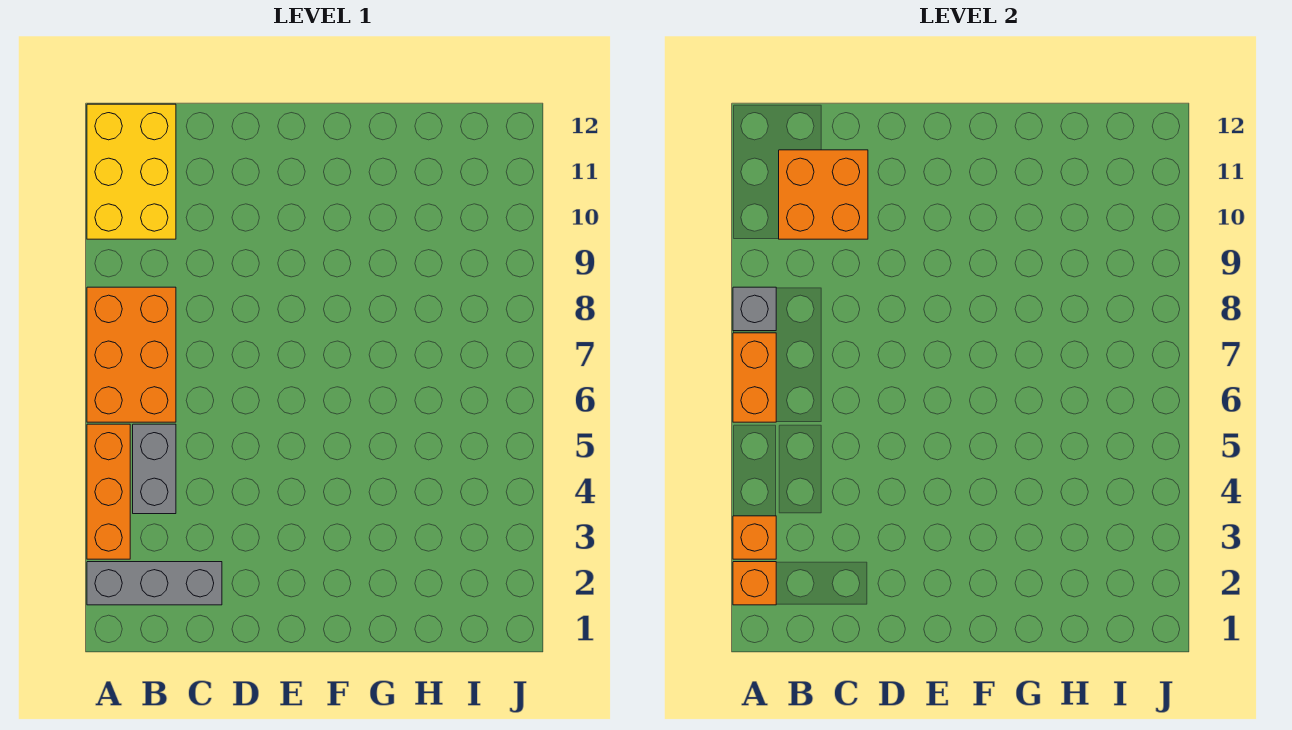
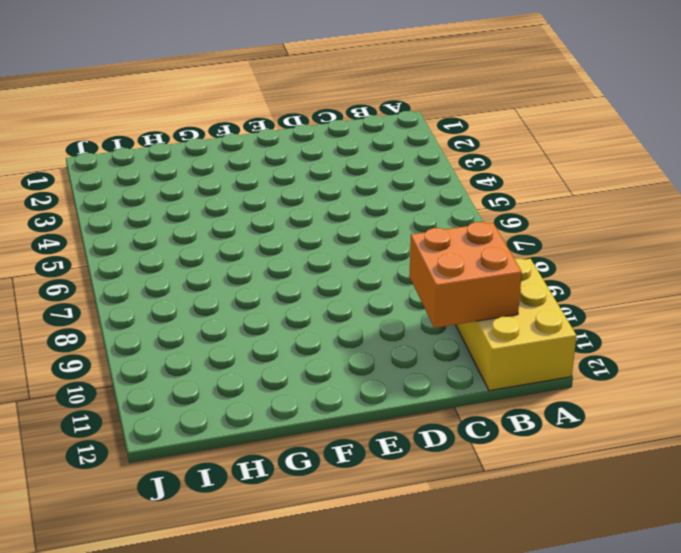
none -> grey 1x3 brick [87,562,222,605]
none -> orange 1x3 brick [87,424,130,559]

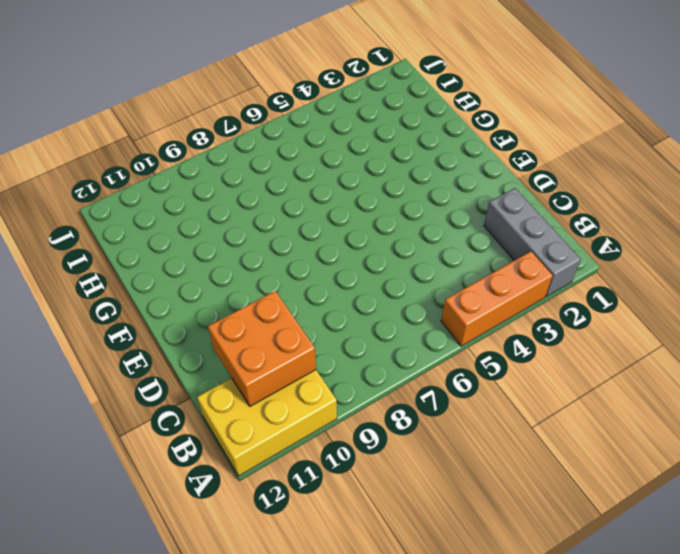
none -> orange 2x3 brick [87,287,176,422]
none -> grey 1x2 brick [133,424,176,514]

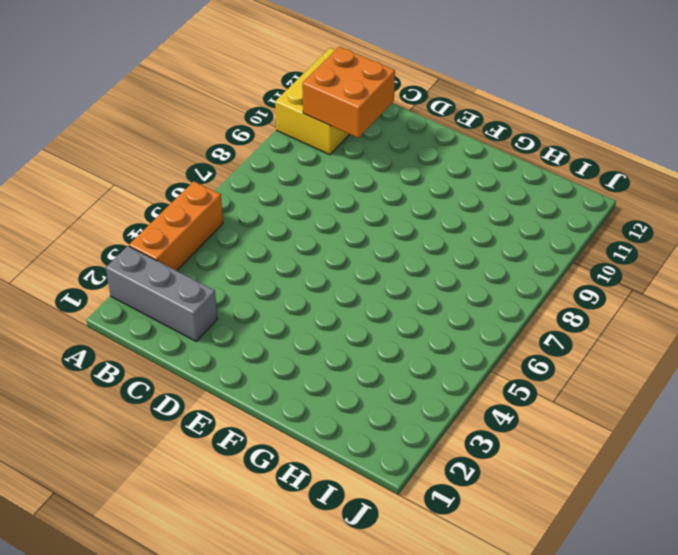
none -> orange 2x3 brick [87,287,176,422]
none -> grey 1x2 brick [133,424,176,514]

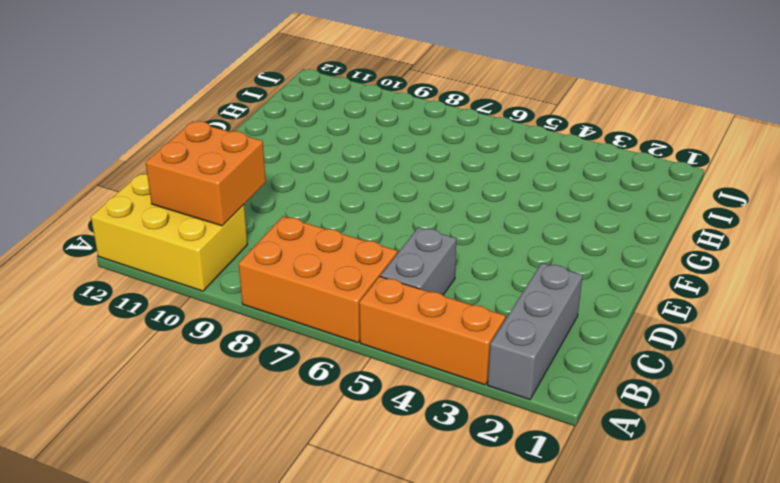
grey 1x2 brick [380,227,456,295] -> grey 1x2 brick turned to [133,424,176,514]
none -> orange 1x1 brick [733,562,776,605]
none -> orange 1x1 brick [733,516,776,559]

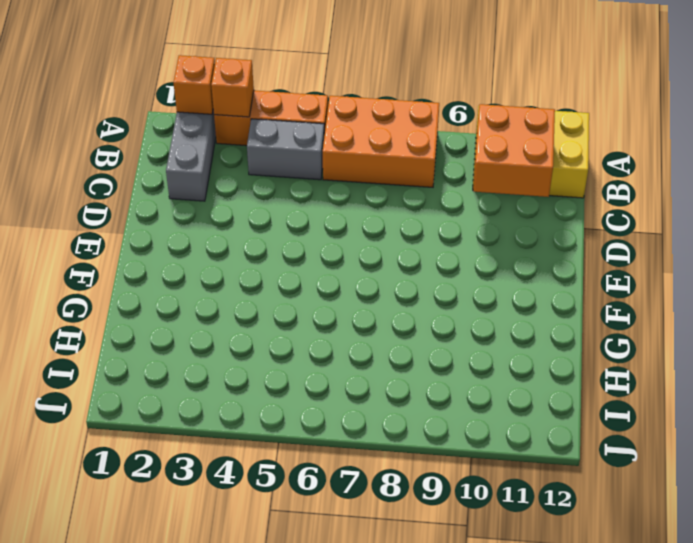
none -> orange 1x2 brick [733,333,776,422]
none -> grey 1x1 brick [733,287,776,331]

